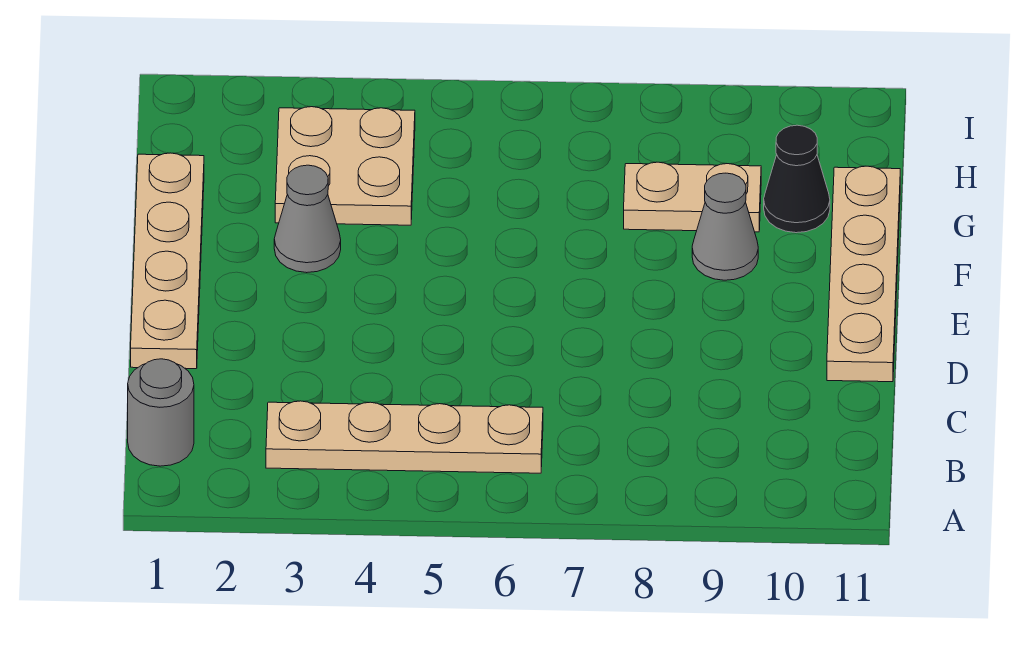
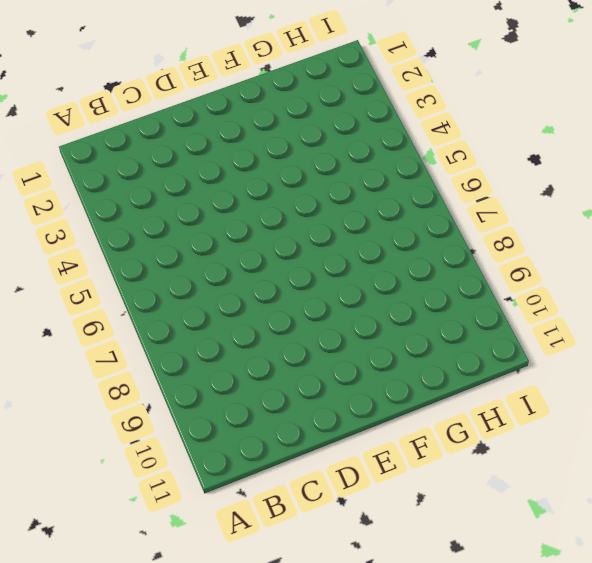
none -> grey 1x1 round brick [128,359,194,466]
none -> tan 1x4 plate [266,401,543,473]

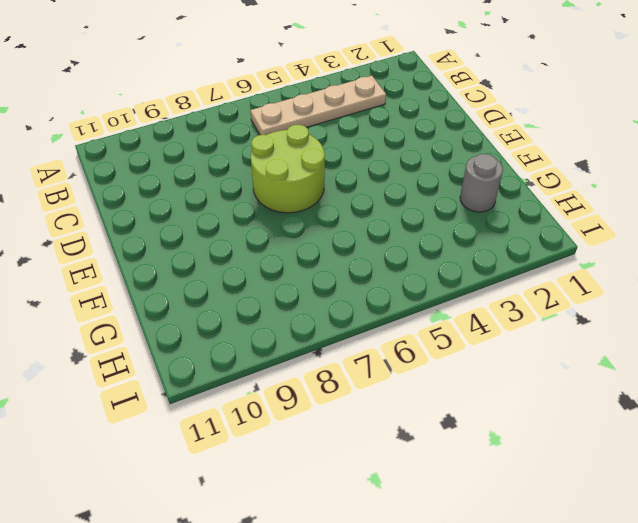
lime 2x2 round brick [251,124,325,213] -> none
grey 1x1 round brick [460,154,503,212] -> grey 1x1 round brick moved to [128,359,194,466]
none -> tan 1x4 plate [131,153,204,369]
none -> tan 1x4 plate [827,166,900,382]

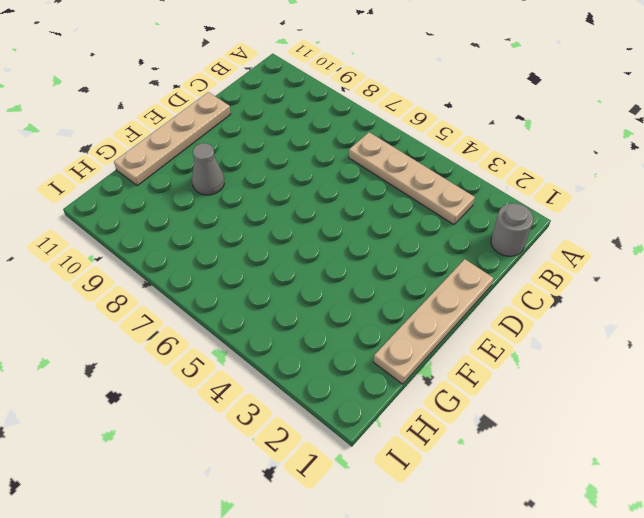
none -> grey 1x1 cone [274,165,341,273]
none -> tan 2x2 plate [275,107,415,225]

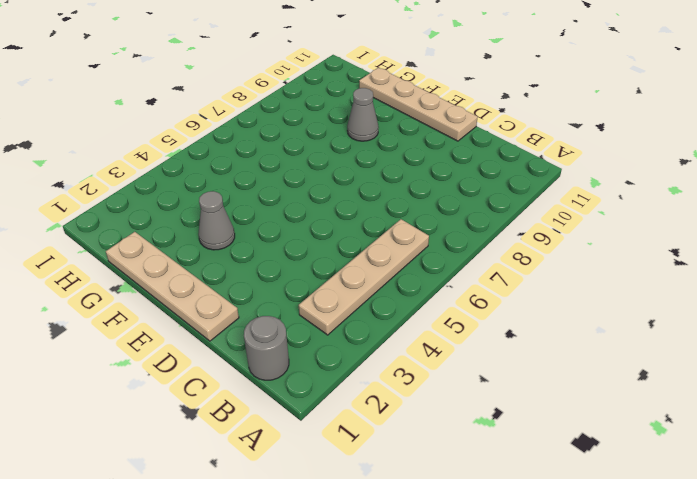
none -> tan 2x2 plate [275,107,415,225]
none -> tan 1x2 plate [624,162,761,232]

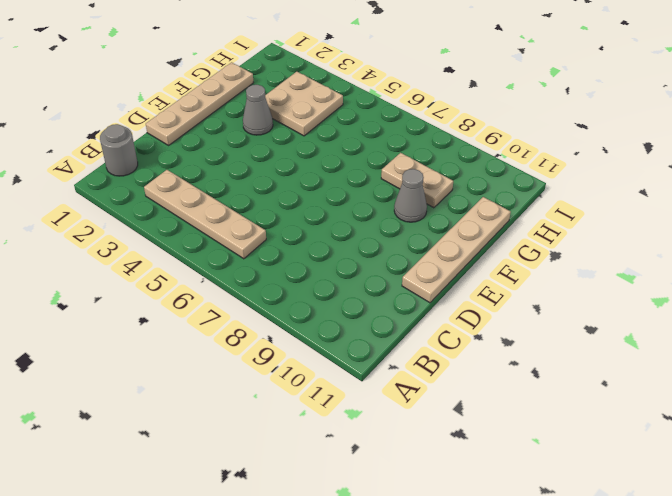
none -> black 1x1 cone [764,125,830,233]

